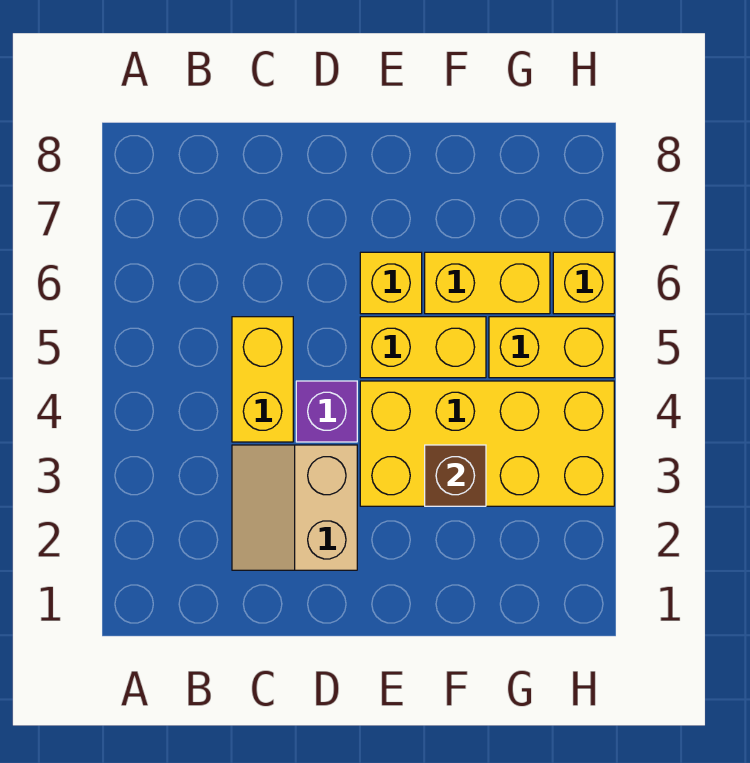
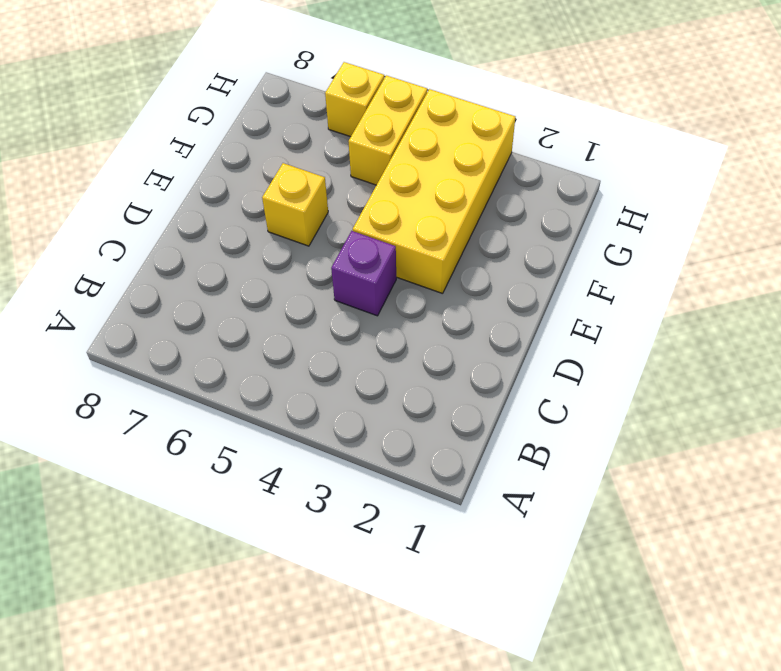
none -> tan 2x2 slope [232,445,357,570]
none -> yellow 1x2 brick [232,317,293,442]

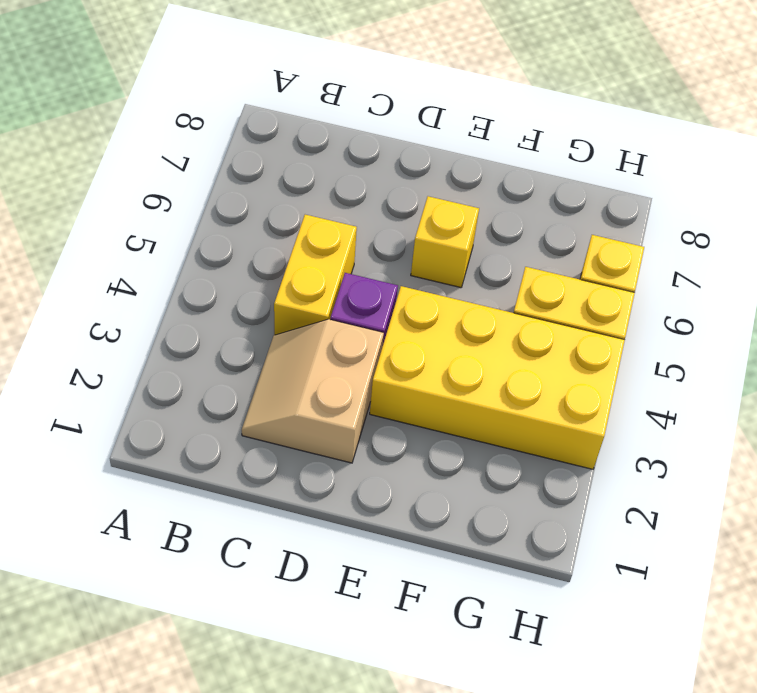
none -> yellow 1x2 brick [360,317,486,378]
none -> yellow 1x2 brick [425,252,550,314]

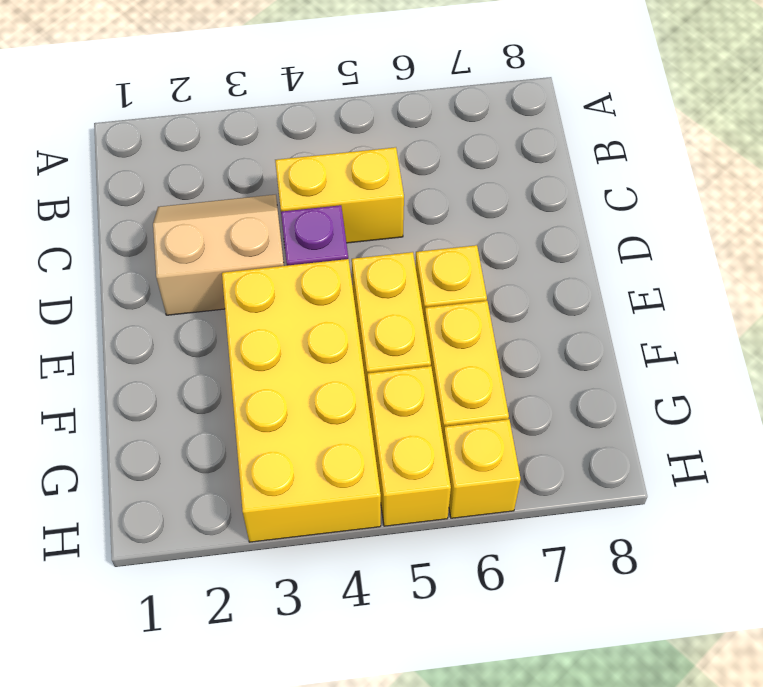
none -> brown 1x1 brick [425,445,486,506]

